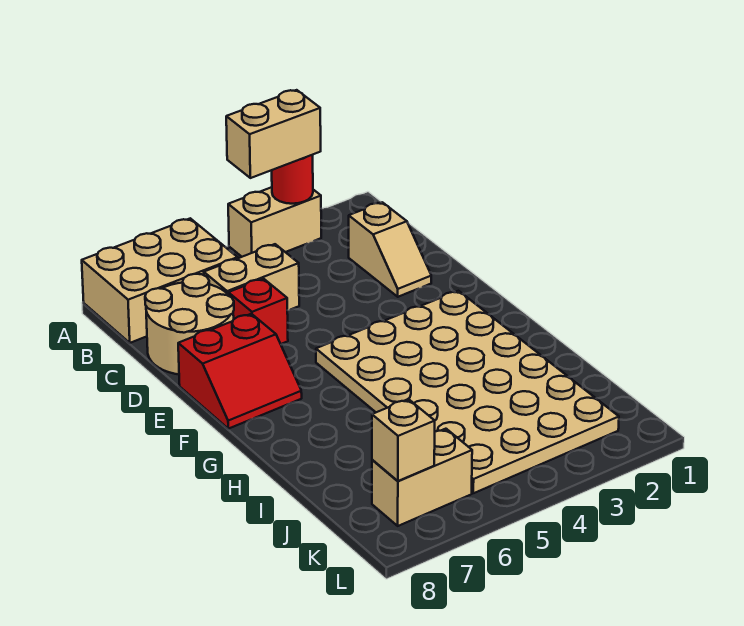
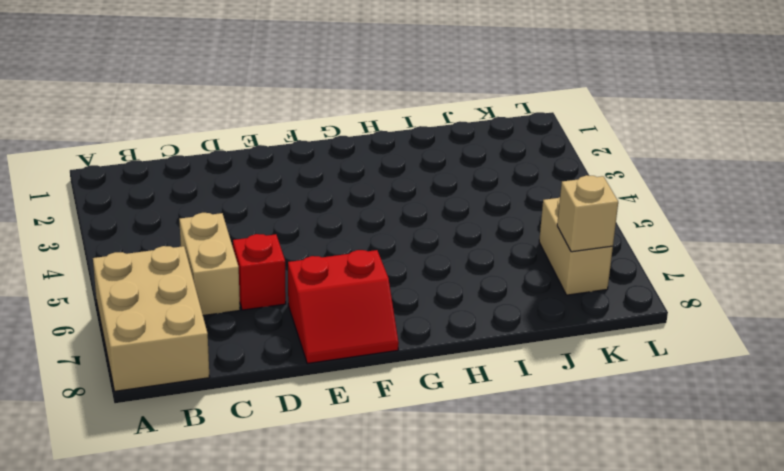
red 2x2 slope [288,250,399,364] -> red 2x2 slope turned to [178,314,302,429]
none -> tan 1x2 brick [228,187,321,257]
none -> tan 1x2 slope [349,202,431,297]
none -> tan 2x2 round brick [145,274,234,374]

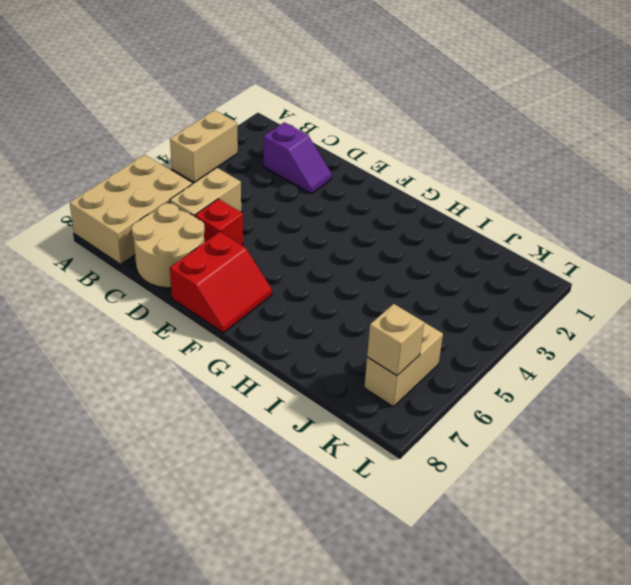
purple 1x2 slope [264,122,332,194] -> tan 1x2 slope [349,202,431,297]
none -> tan 4x6 plate [316,291,619,493]
none -> red 1x1 round brick [272,155,313,204]
none -> tan 1x2 brick [226,90,321,178]

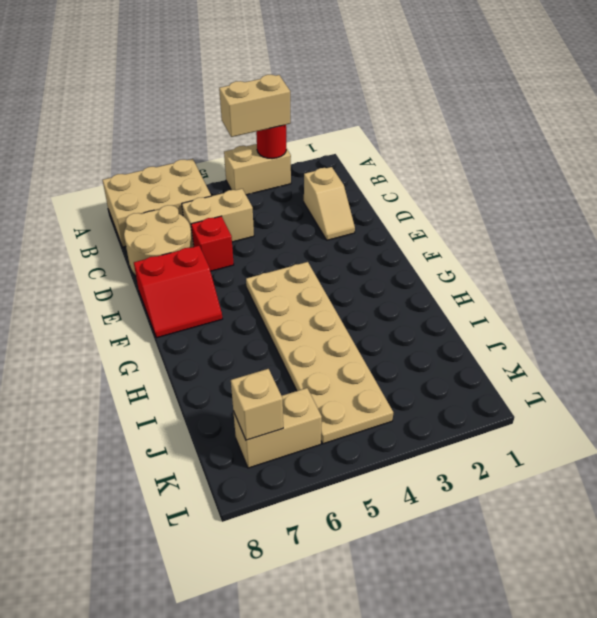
tan 2x6 plate [246,262,393,444] -> tan 4x6 plate [316,291,619,493]

